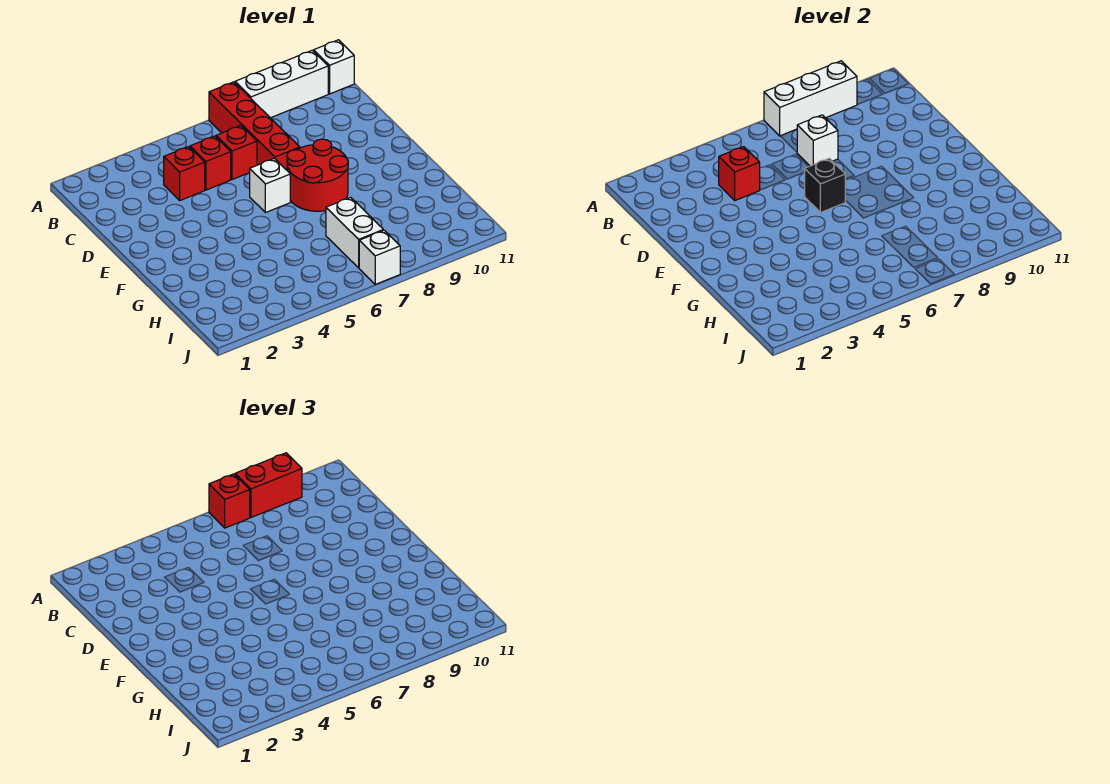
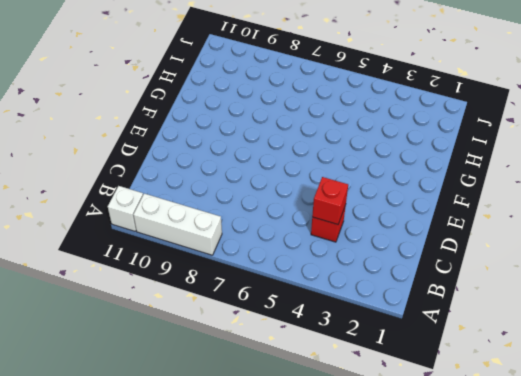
none -> red 1x4 brick [209,82,300,170]
none -> red 1x1 brick [190,136,231,190]
none -> red 1x1 brick [216,126,257,180]

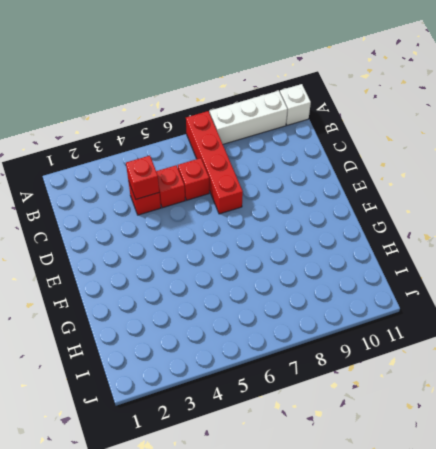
none -> white 1x1 brick [250,158,290,213]
none -> red 2x2 round brick [287,139,348,211]
none -> white 1x2 brick [326,197,383,268]

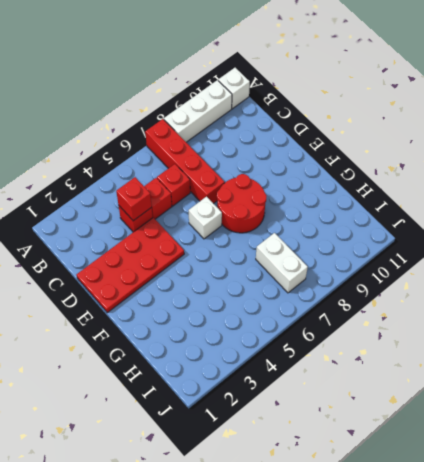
red 2x4 plate [76,217,184,312] -> none
none -> white 1x1 brick [359,230,400,284]
none -> white 1x3 brick [764,61,857,136]
none -> white 1x1 brick [797,115,838,166]

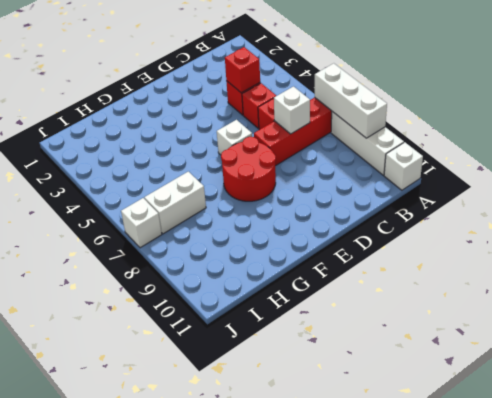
none -> black 1x1 brick [805,158,845,213]
none -> red 1x1 brick [209,474,250,528]
none -> red 1x2 brick [235,453,302,517]

